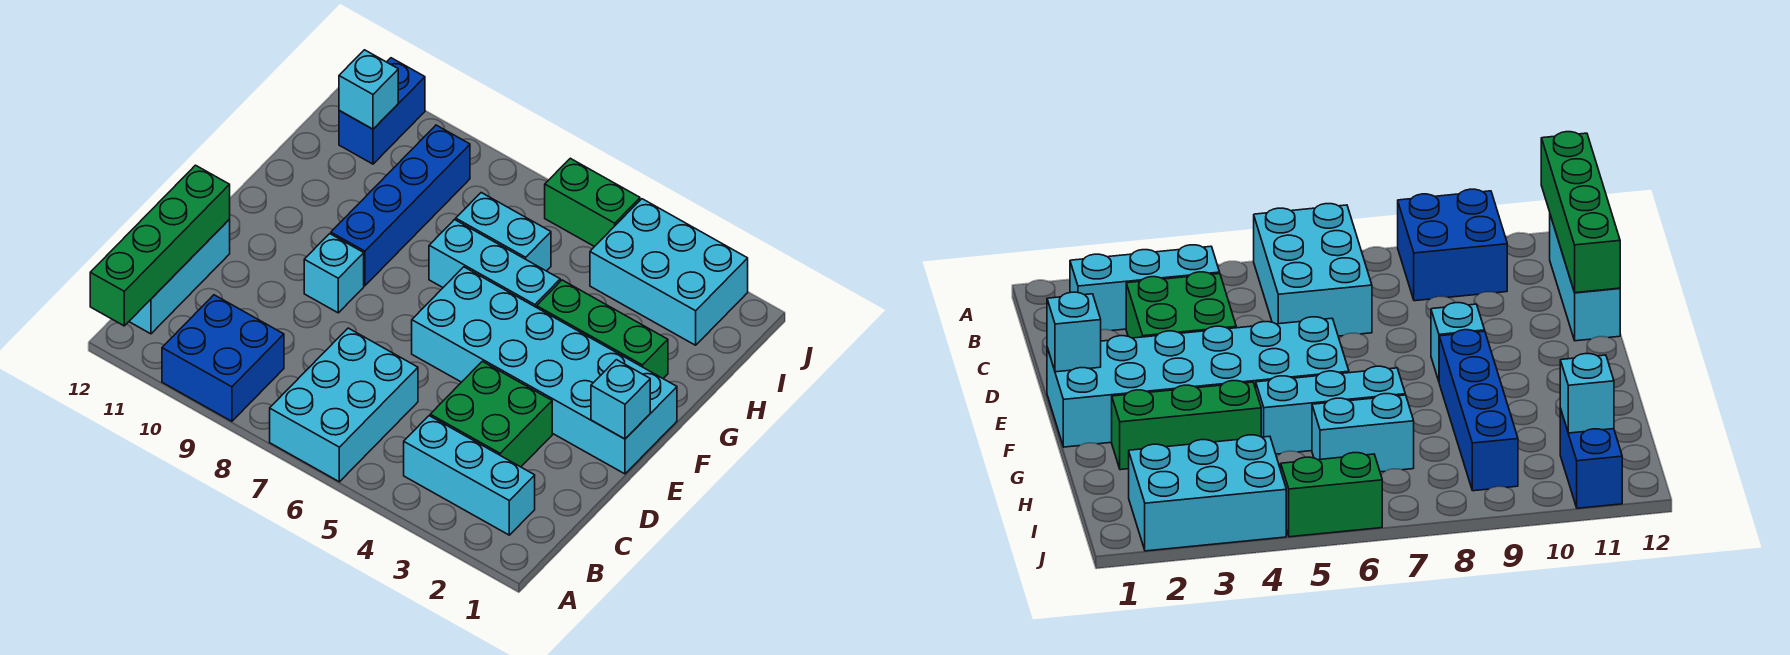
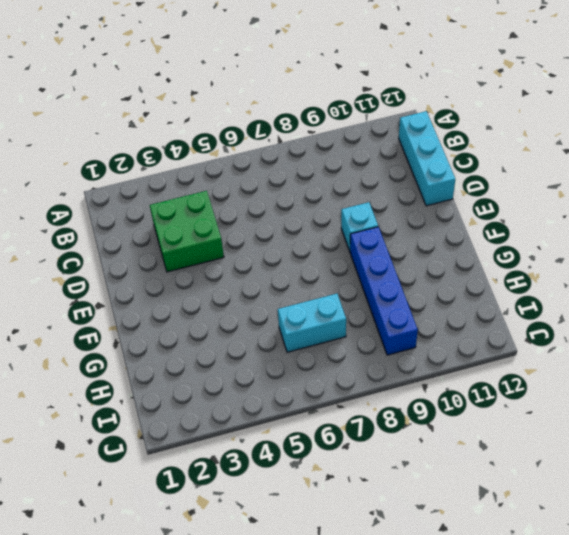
none -> cyan 2x3 brick [270,328,418,482]
none -> blue 2x2 brick [162,295,284,421]
none -> cyan 1x3 brick [404,416,535,535]

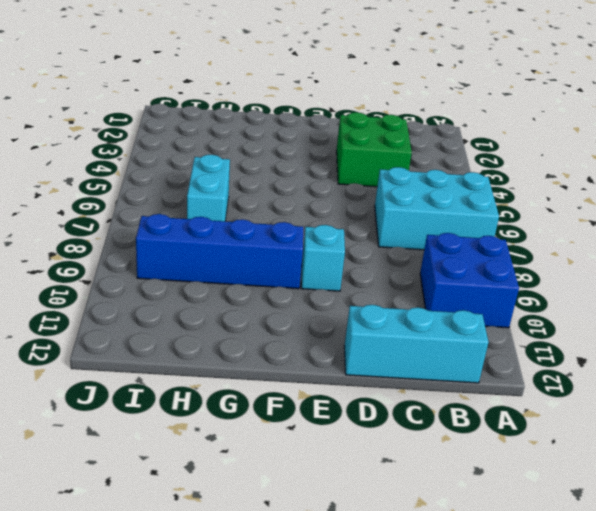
none -> cyan 1x3 brick [404,416,535,535]
none -> cyan 2x6 brick [412,267,677,474]
none -> green 1x3 brick [537,280,668,378]

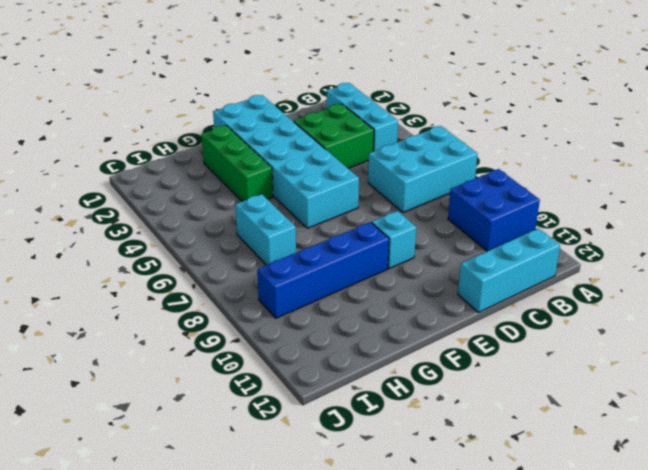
none -> cyan 1x3 brick [429,220,560,307]
none -> cyan 2x3 brick [590,199,748,345]
none -> blue 1x2 brick [339,58,425,164]

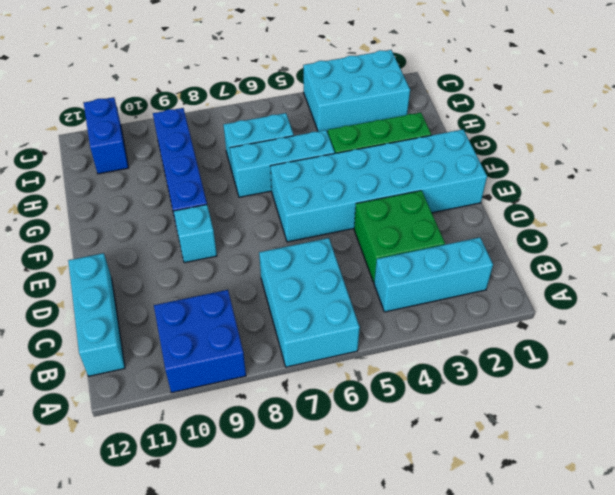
none -> green 1x2 brick [545,158,640,247]
none -> green 1x4 brick [90,165,230,326]
none -> cyan 1x1 brick [591,360,650,439]

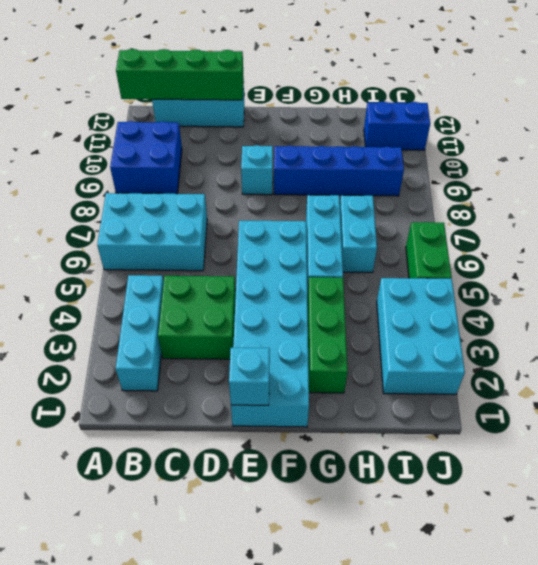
none -> cyan 1x1 brick [339,50,398,129]

